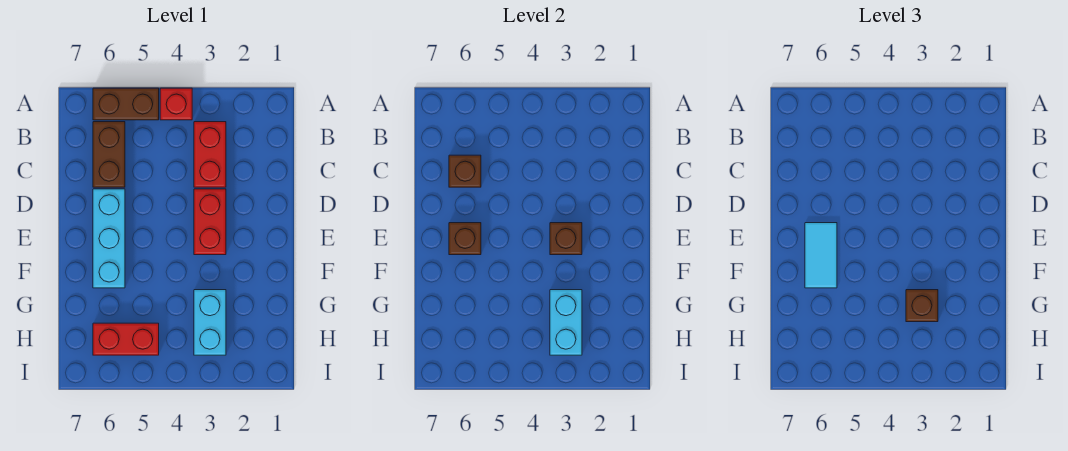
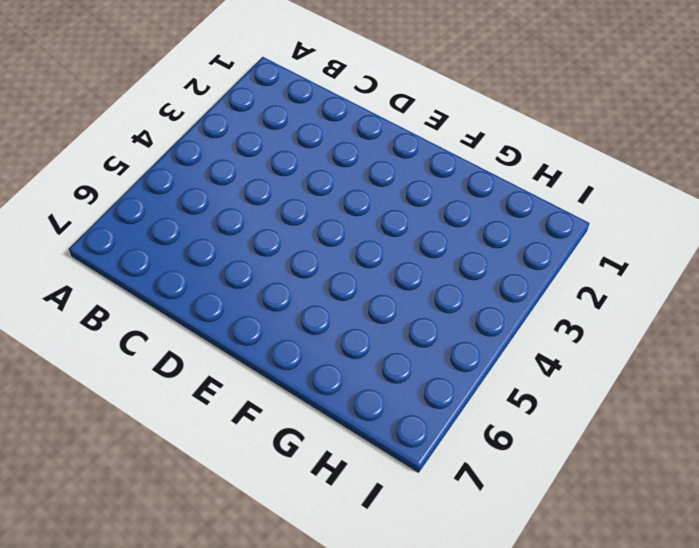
none -> red 1x1 brick [160,88,192,120]
none -> brown 1x2 brick [93,88,159,120]
none -> red 1x2 brick [194,122,226,187]

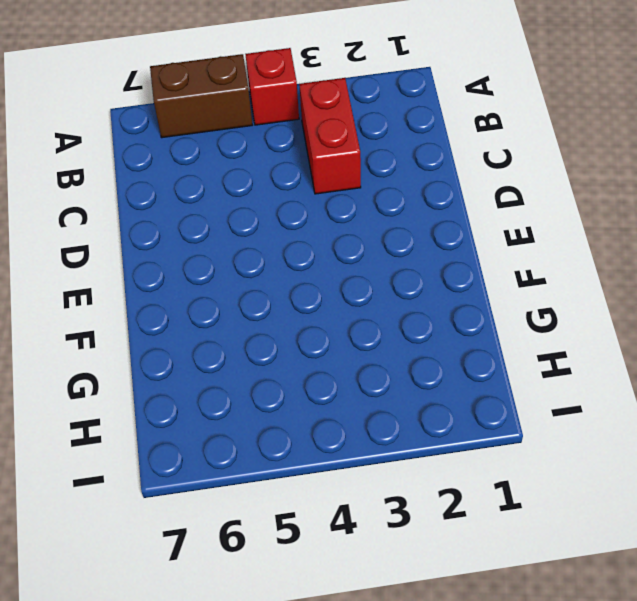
none -> brown 1x2 brick [93,122,125,187]
none -> red 1x2 brick [194,189,226,255]
none -> cyan 1x3 brick [93,189,125,288]

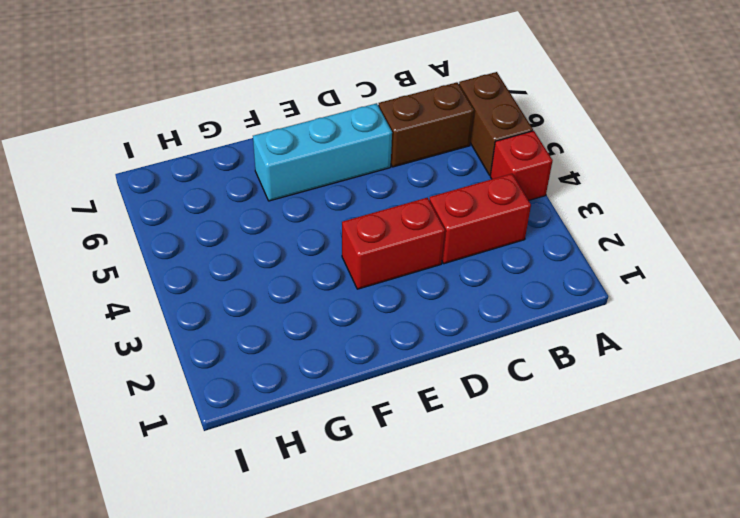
none -> cyan 1x2 brick [194,290,226,355]
none -> red 1x2 brick [93,323,159,355]
none -> brown 1x1 brick [449,155,481,187]

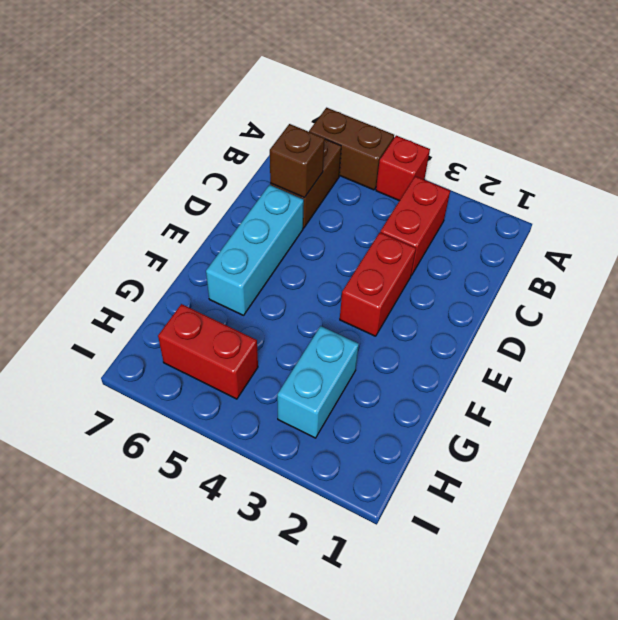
none -> brown 1x1 brick [550,223,582,255]
none -> brown 1x1 brick [449,223,481,255]
none -> cyan 1x2 brick [550,290,582,355]

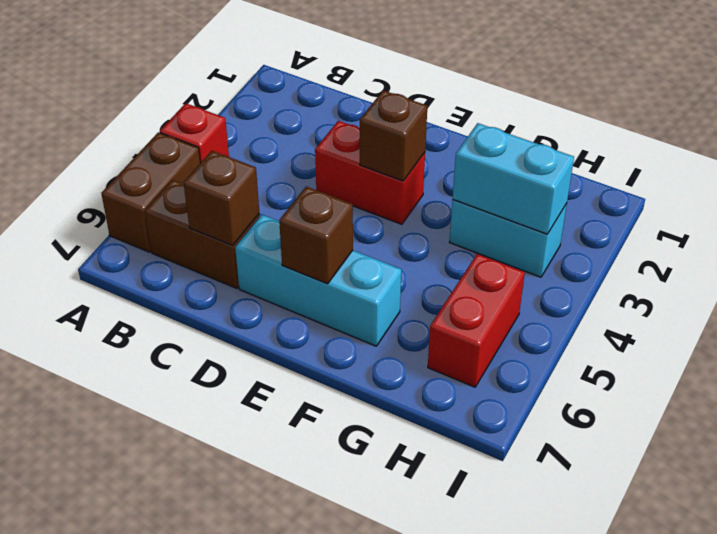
none -> red 1x2 brick [194,122,226,187]
none -> cyan 1x2 tile [805,223,837,288]
none -> brown 1x1 brick [906,290,938,322]

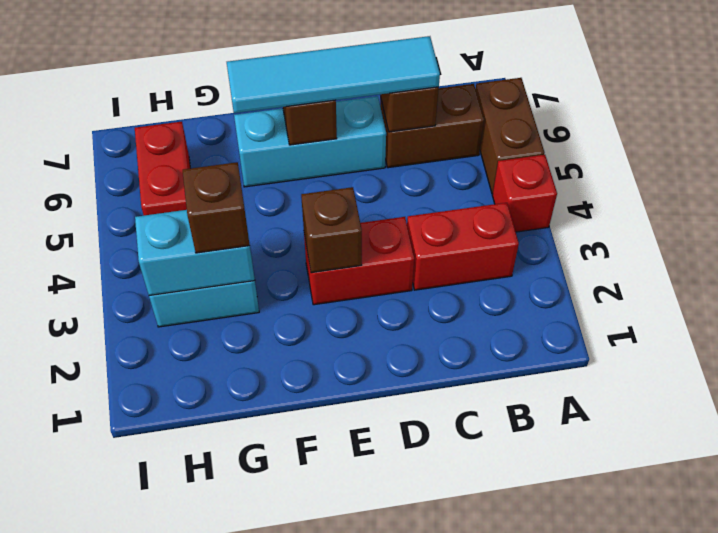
cyan 1x4 tile [227,36,440,113] -> cyan 1x2 tile [805,223,837,288]

